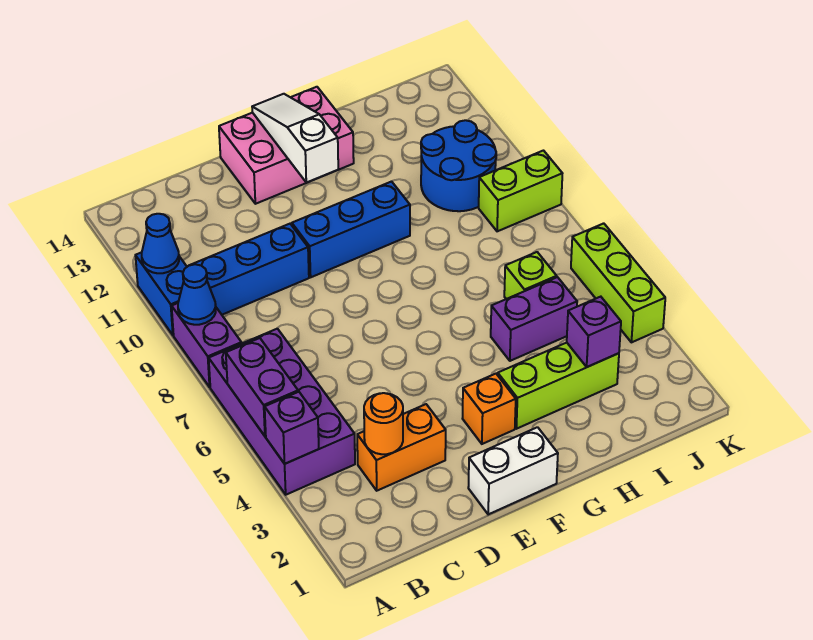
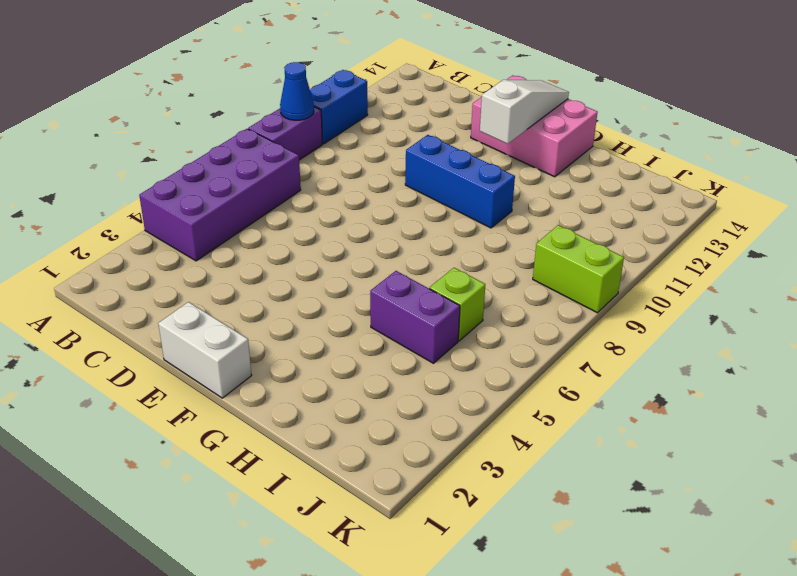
none -> blue 1x3 brick [191,224,309,315]
none -> orange 1x2 brick [357,404,446,491]
none -> orange 1x1 brick [463,374,516,444]

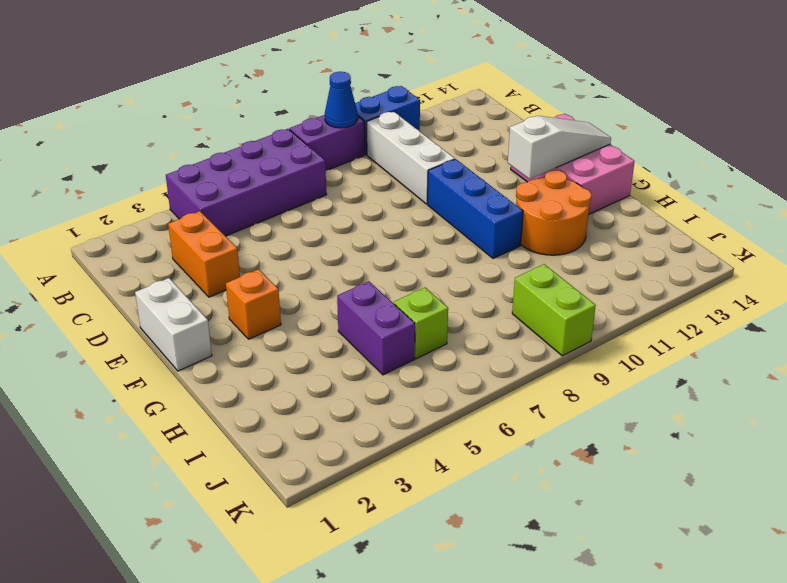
white 1x3 brick [367,111,455,204] -> blue 1x3 brick [191,224,309,315]
orange 2x2 round brick [516,170,591,255] -> none
none -> lime 1x3 brick [498,343,619,429]
none -> blue 2x2 round brick [421,120,496,211]
none -> lime 1x3 brick [571,223,665,342]

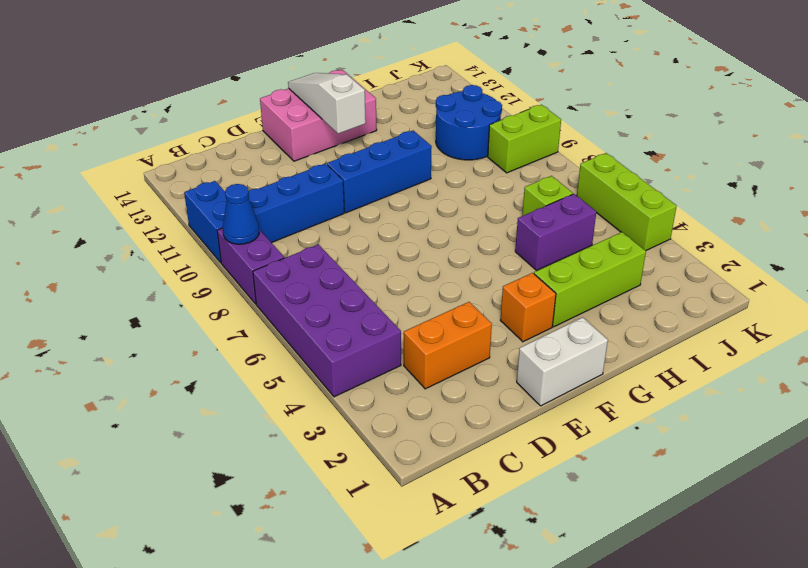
none -> purple 1x1 brick [265,392,319,464]
none -> purple 1x2 brick [226,338,298,436]
none -> blue 1x1 cone [142,214,179,273]

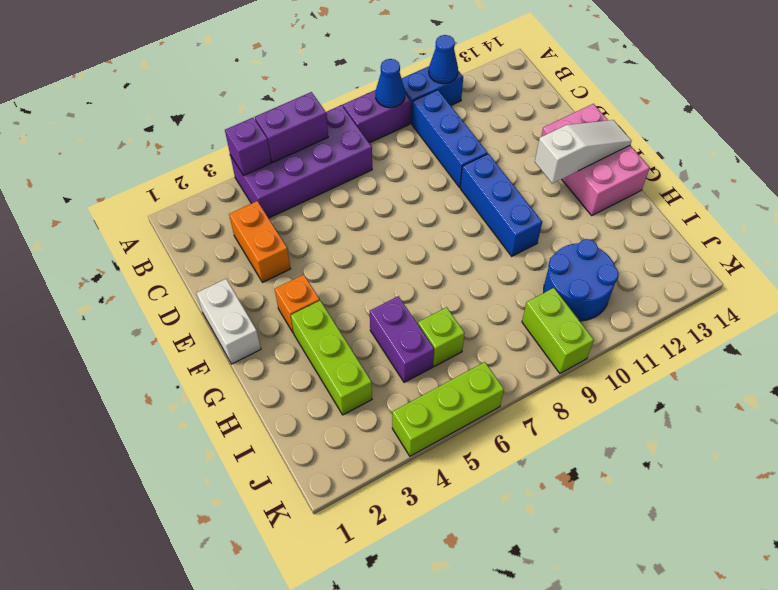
none -> orange 1x1 round brick [364,393,403,454]
none -> purple 1x1 brick [567,297,621,367]

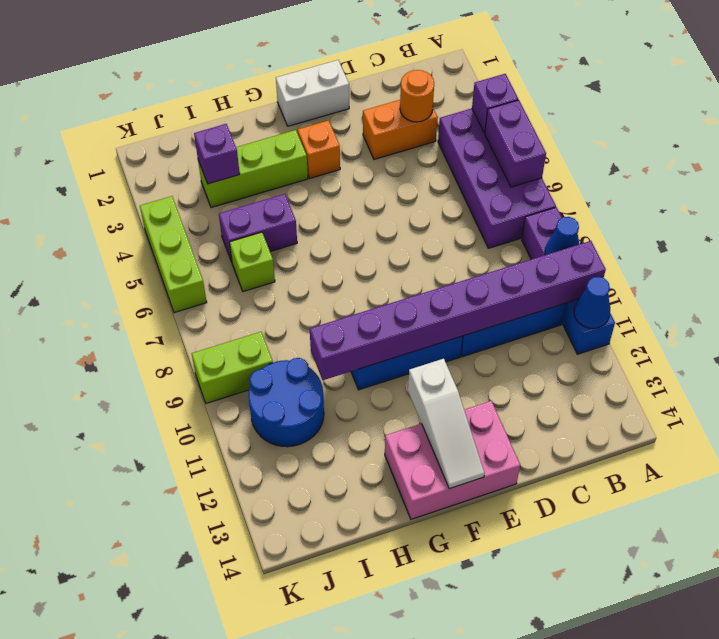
purple 1x8 brick [310,241,606,380] -> none

